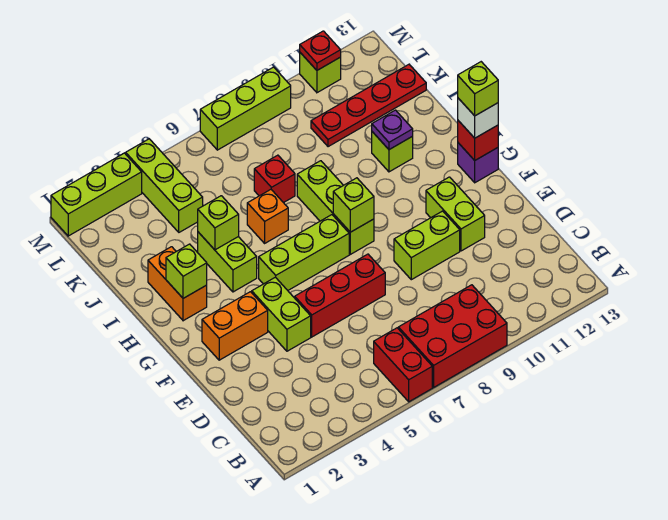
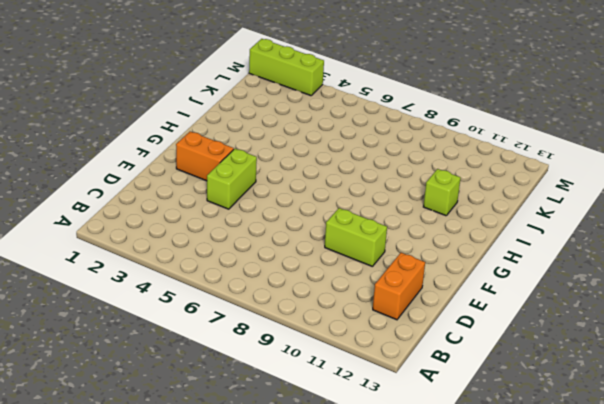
orange 1x2 brick [373,253,425,320] -> orange 1x2 brick moved to [148,247,207,321]
none -> red 1x2 brick [374,328,432,402]
none -> red 2x3 brick [398,285,507,387]
none -> red 1x3 brick [295,254,385,337]

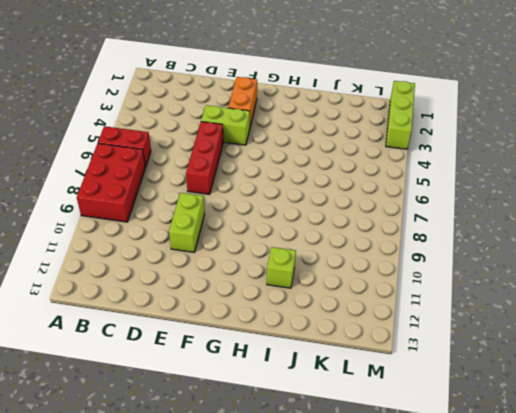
none -> lime 1x2 brick [426,177,485,251]
none -> lime 1x3 brick [259,215,349,290]
none -> lime 1x3 brick [297,161,374,254]

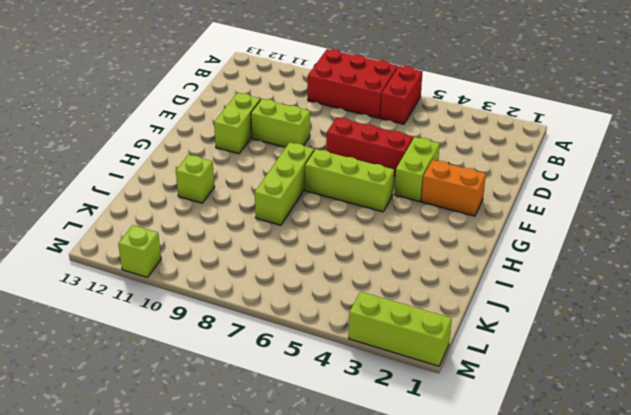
none -> purple 1x1 brick [458,143,498,183]
none -> orange 1x2 brick [148,247,207,321]
none -> lime 1x2 brick [198,232,257,292]

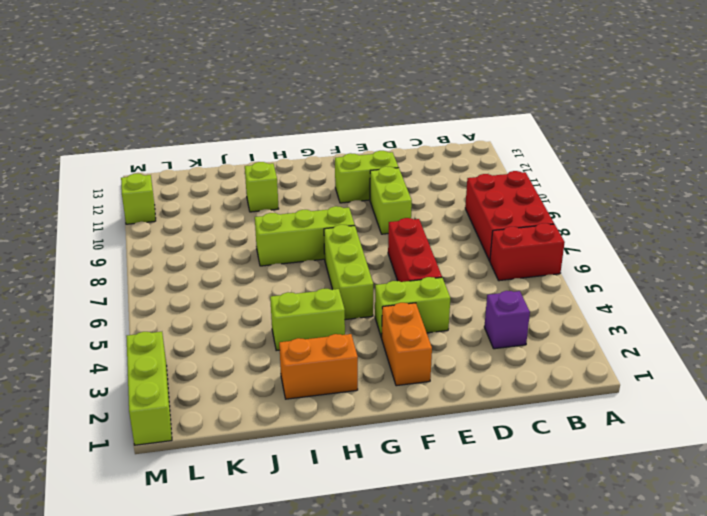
purple 1x1 brick [484,291,530,349] -> purple 1x1 brick moved to [458,143,498,183]
none -> orange 1x1 brick [247,190,288,243]
none -> red 1x1 brick [254,155,295,203]
none -> lime 1x3 brick [126,139,203,232]

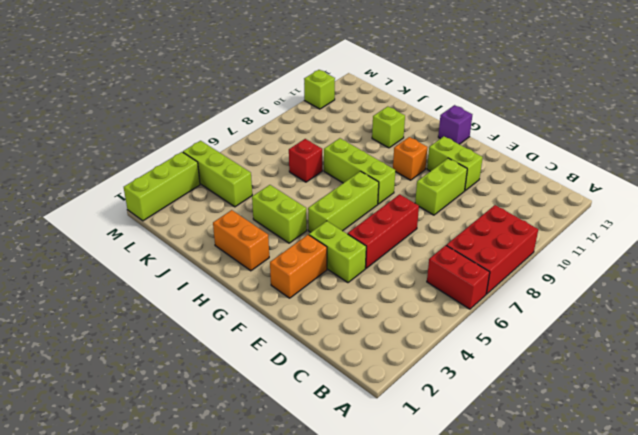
orange 1x1 brick [393,137,428,180] -> orange 1x1 brick moved to [247,190,288,243]
none -> red 1x4 plate [311,64,426,147]
none -> lime 1x3 brick [200,67,291,150]
none -> lime 1x1 brick [333,178,374,232]

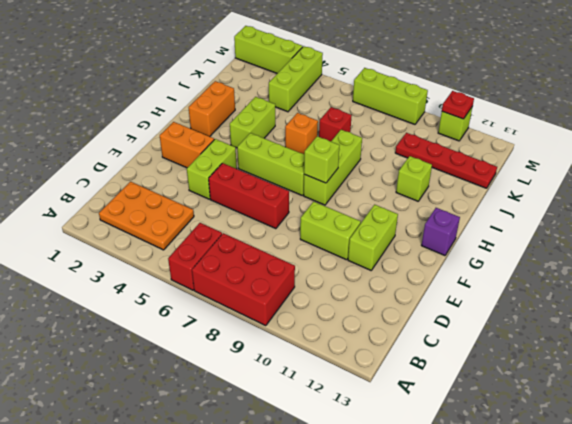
orange 2x3 plate [99,182,194,250] -> none
none -> red 1x1 brick [458,121,498,160]
none -> lime 1x1 brick [166,244,207,298]
none -> lime 1x1 brick [198,196,239,250]

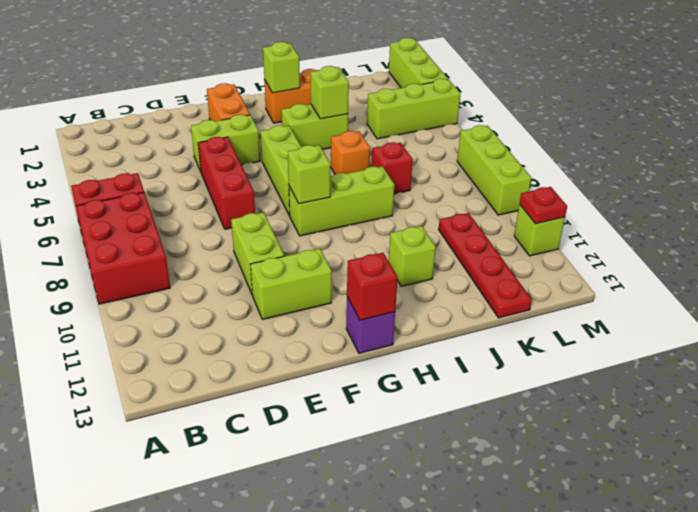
none -> purple 1x1 plate [372,110,413,150]
none -> white 1x1 brick [458,98,498,138]
none -> lime 1x1 brick [458,62,498,116]

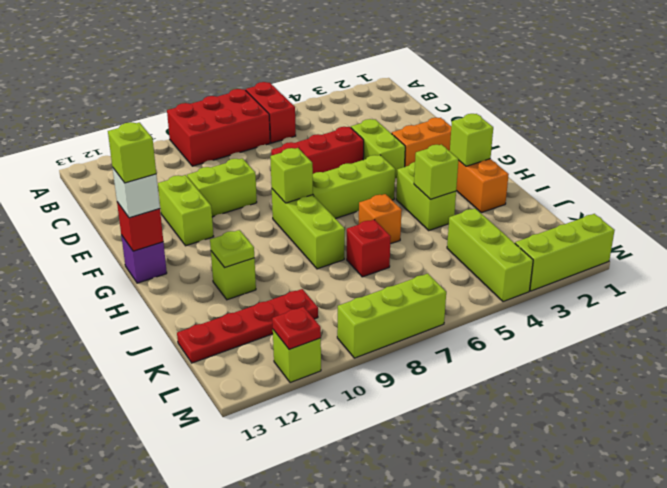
lime 1x1 plate [210,230,254,267] -> purple 1x1 plate [372,110,413,150]

